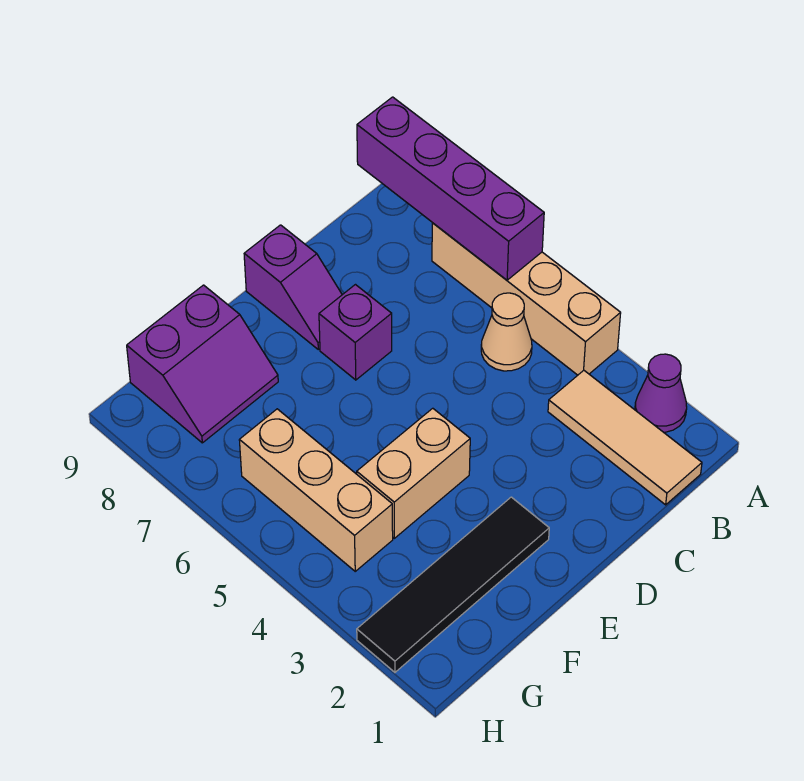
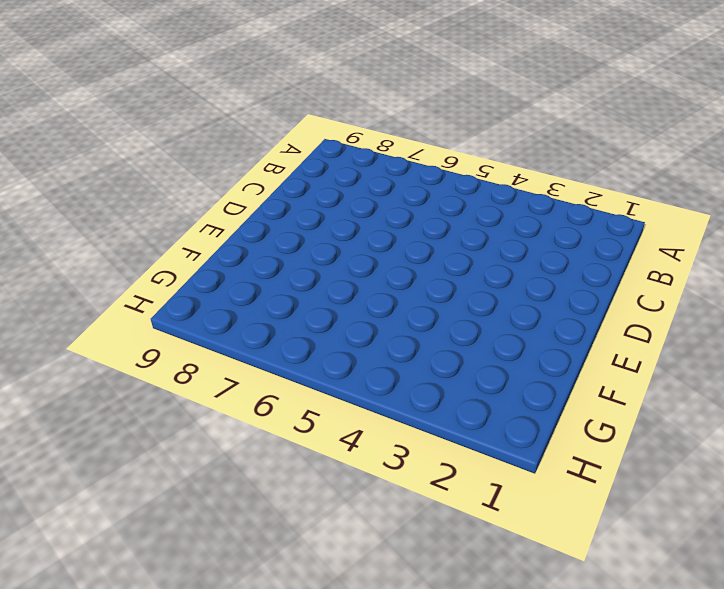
none -> purple 1x1 cone [635,354,687,432]
none -> tan 1x4 brick [432,223,621,375]

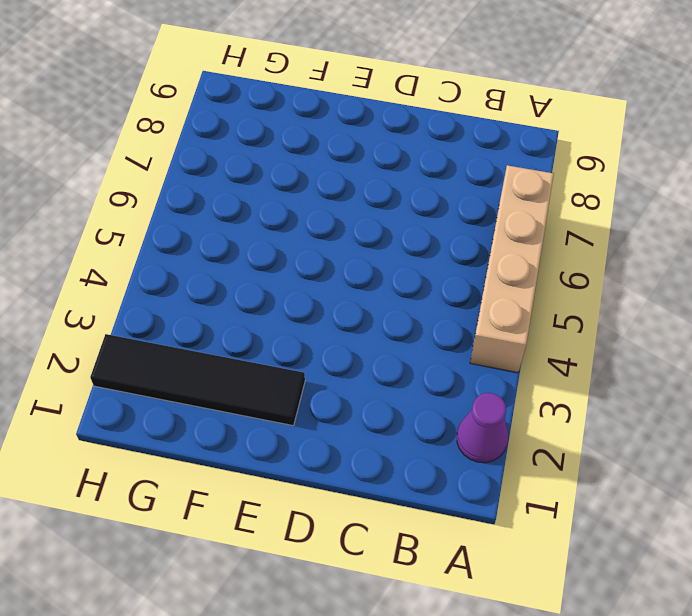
none -> tan 1x3 tile [548,371,702,505]
none -> tan 1x1 cone [481,293,532,371]

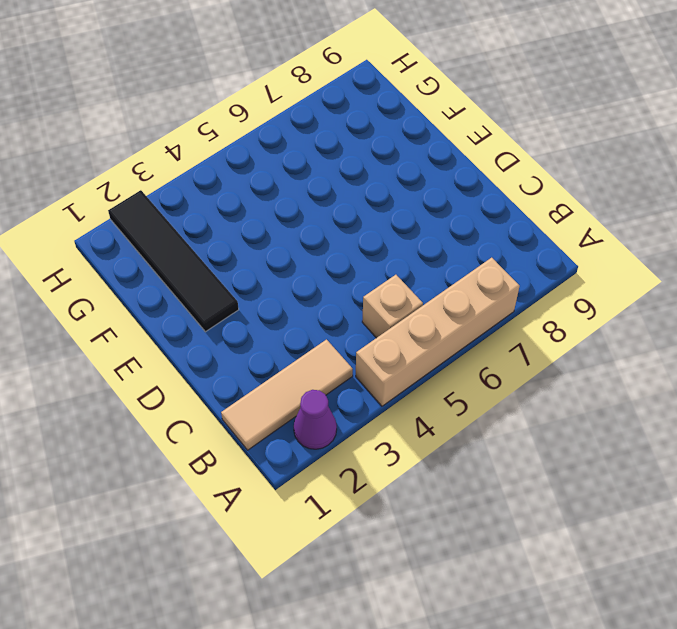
tan 1x1 brick [362,275,423,338] -> tan 1x1 cone [481,293,532,371]
none -> purple 1x1 brick [319,285,392,380]
none -> purple 1x2 slope [244,225,342,349]

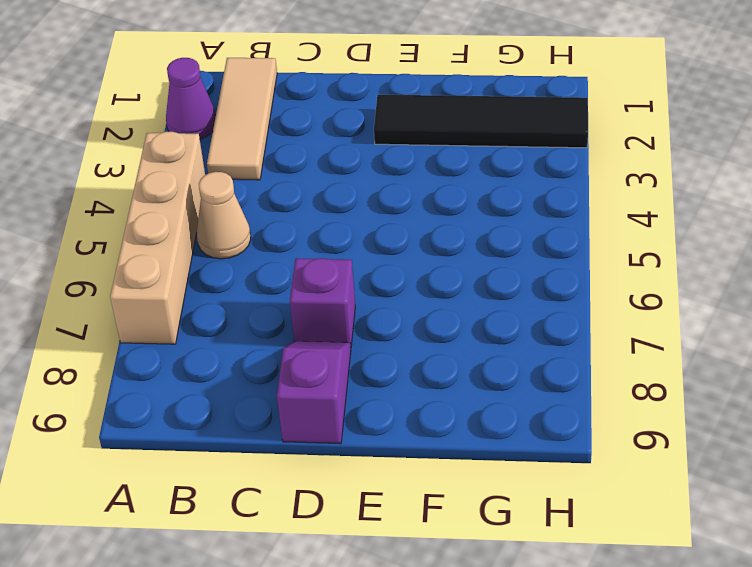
none -> tan 1x2 brick [357,408,470,538]
none -> purple 2x2 slope [127,285,278,443]

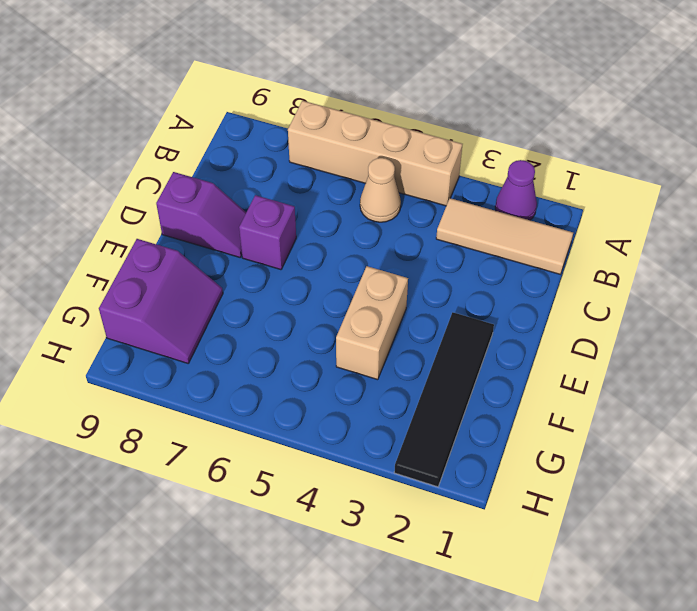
none -> tan 1x3 brick [239,409,393,571]
none -> purple 1x4 brick [357,97,544,280]

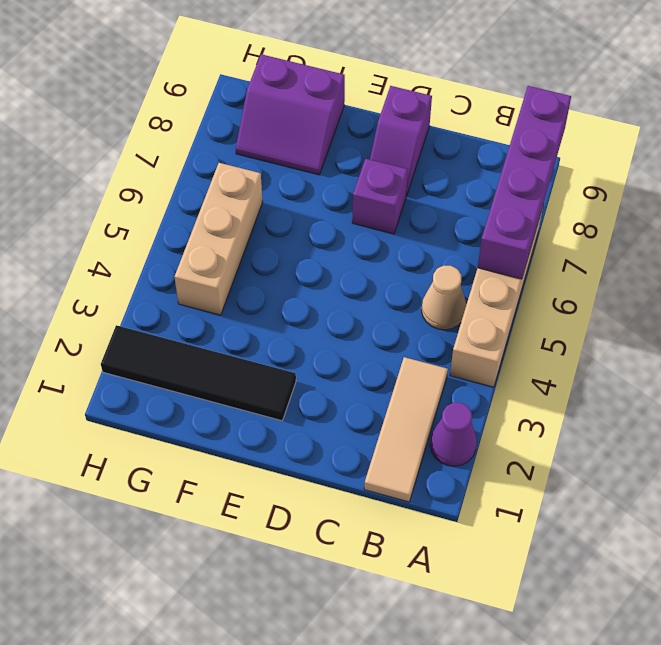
none -> tan 1x2 brick [357,408,470,538]

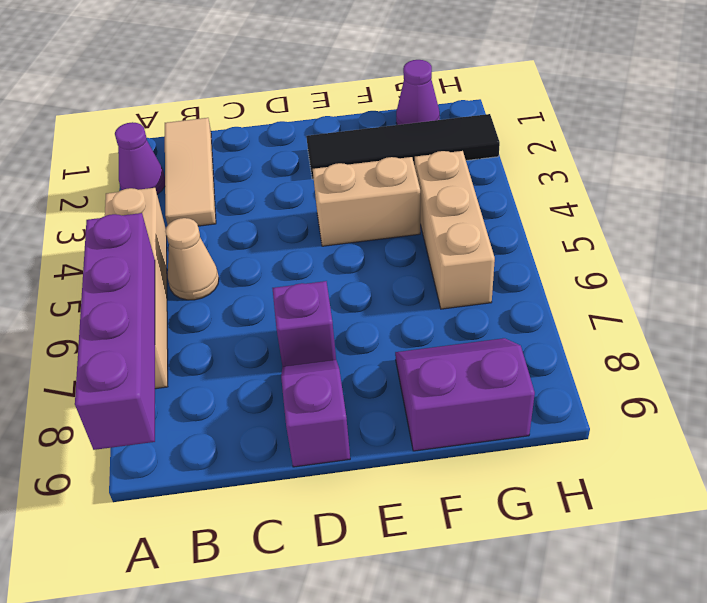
purple 1x1 cone [396,60,440,125] -> none

